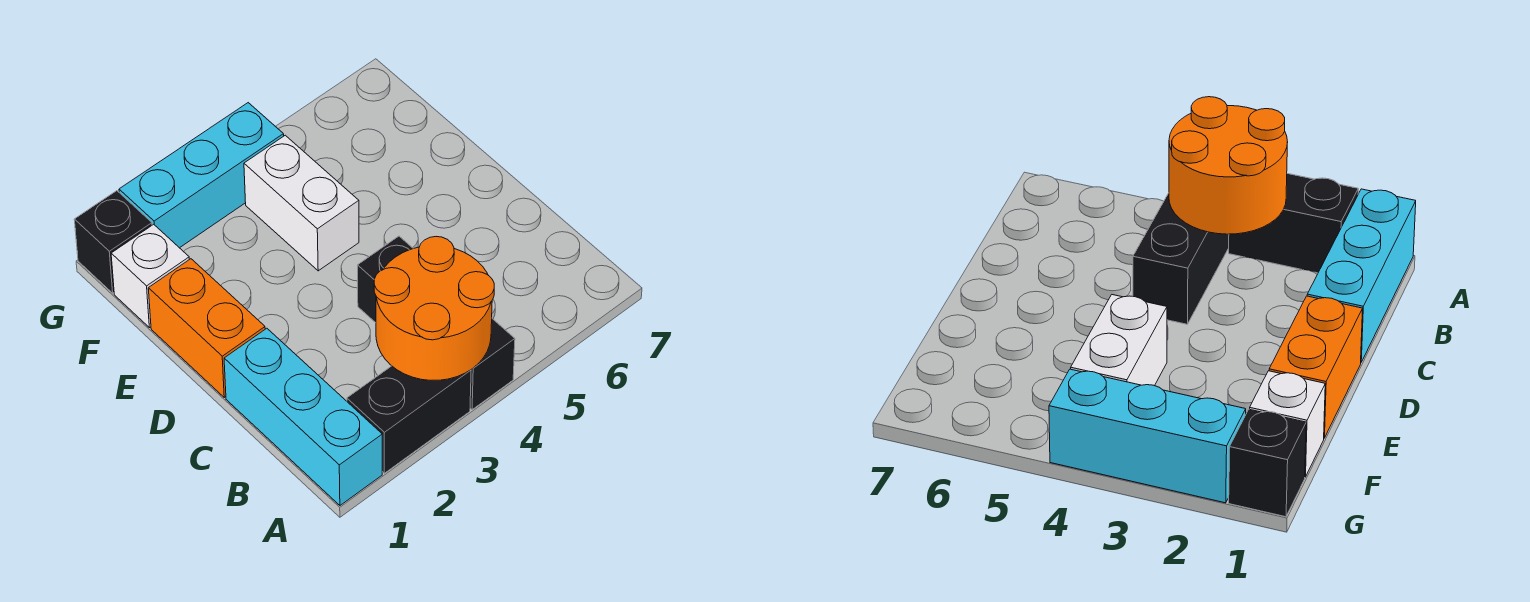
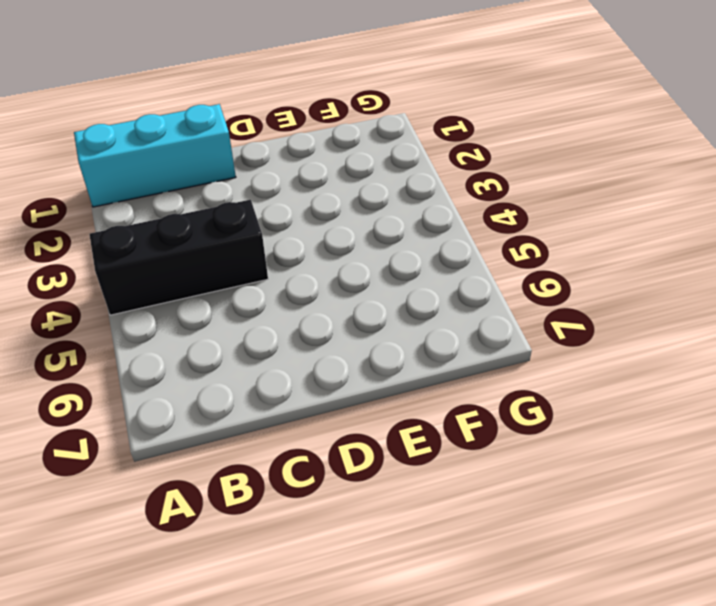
none -> black 1x2 brick [347,366,471,473]
none -> orange 1x2 brick [148,259,265,397]

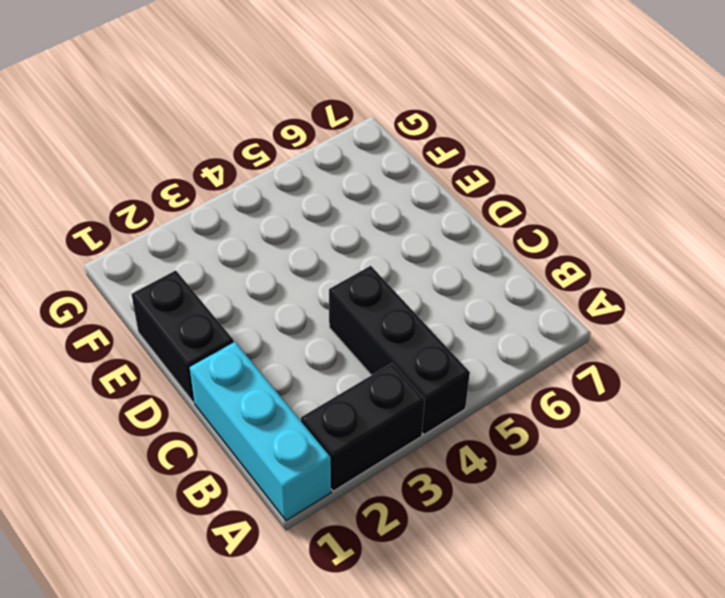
black 1x2 brick [131,270,234,402] -> orange 1x2 brick [148,259,265,397]
none -> white 1x2 brick [244,135,359,271]
none -> white 1x1 brick [111,224,189,328]

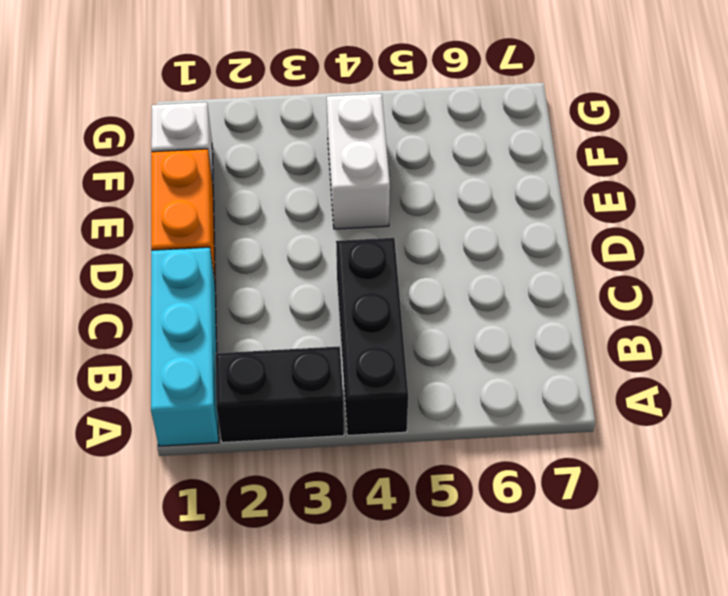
none -> black 1x1 brick [74,191,152,293]
none -> cyan 1x3 brick [119,103,284,248]

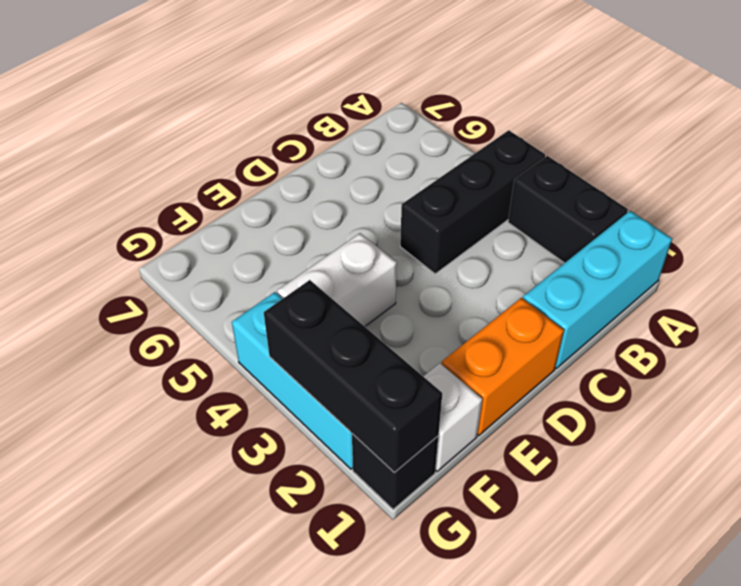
black 1x3 brick [264,280,442,472] -> none
none -> orange 2x2 round brick [374,237,494,380]

